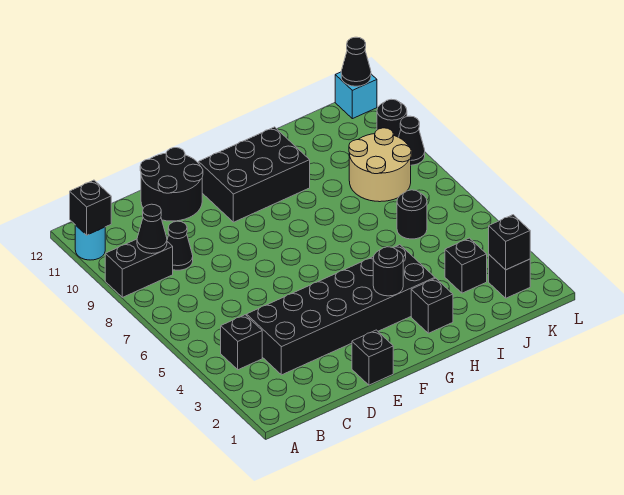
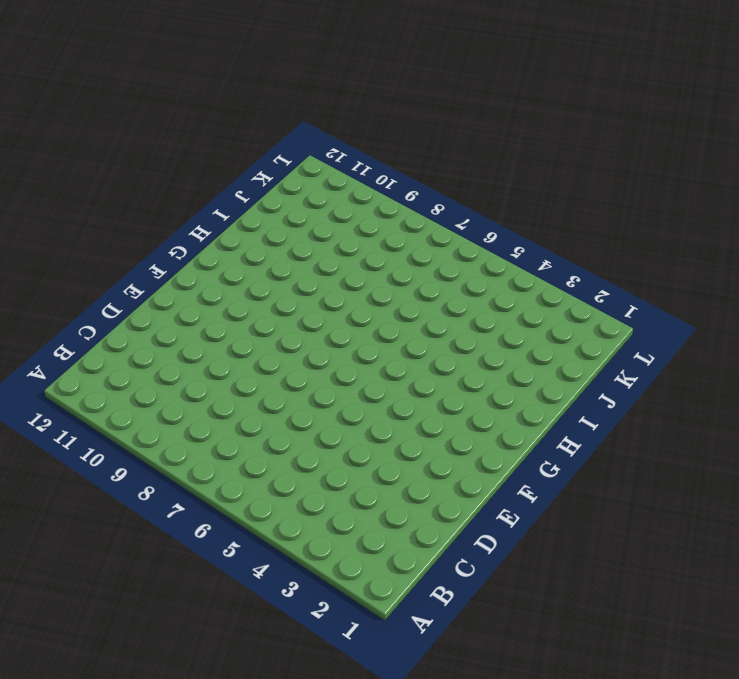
none -> black 1x2 brick [105,239,173,297]
none -> cyan 1x1 round brick [75,225,105,260]
none -> black 1x1 brick [221,315,262,370]

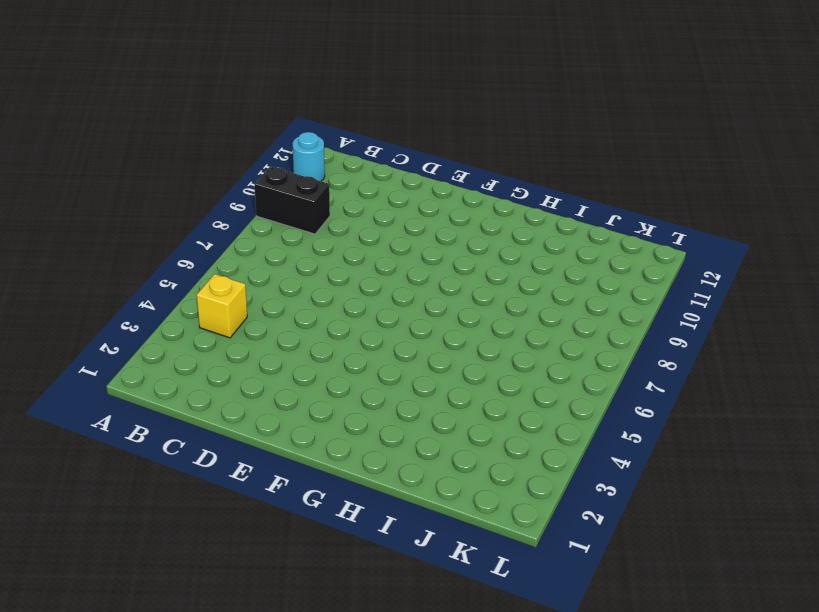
yellow 1x1 brick [197,274,247,338] -> black 1x1 brick [221,315,262,370]
none -> black 2x6 brick [247,245,435,375]
none -> black 1x1 cone [167,221,193,270]
none -> black 2x2 round brick [140,148,203,221]

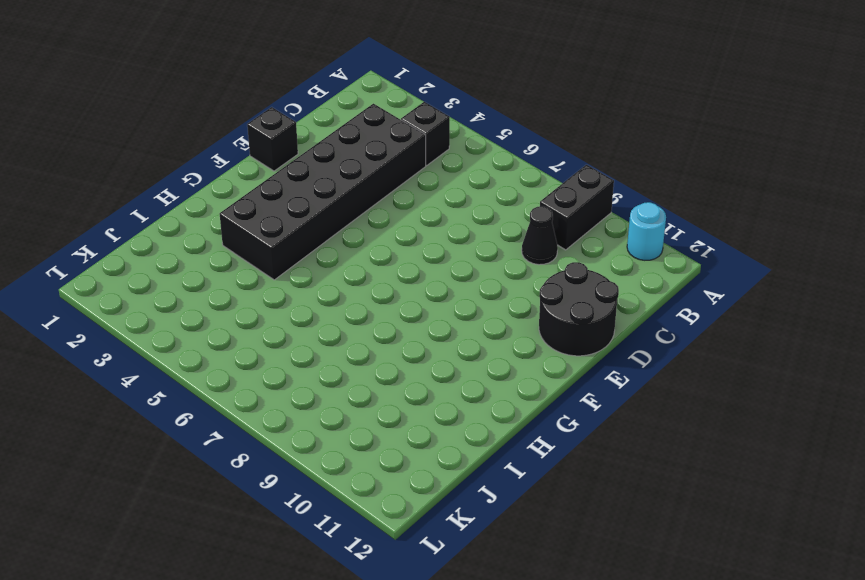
none -> black 2x3 brick [199,127,310,222]
none -> black 1x1 brick [411,278,453,333]
none -> black 1x1 brick [445,238,487,293]

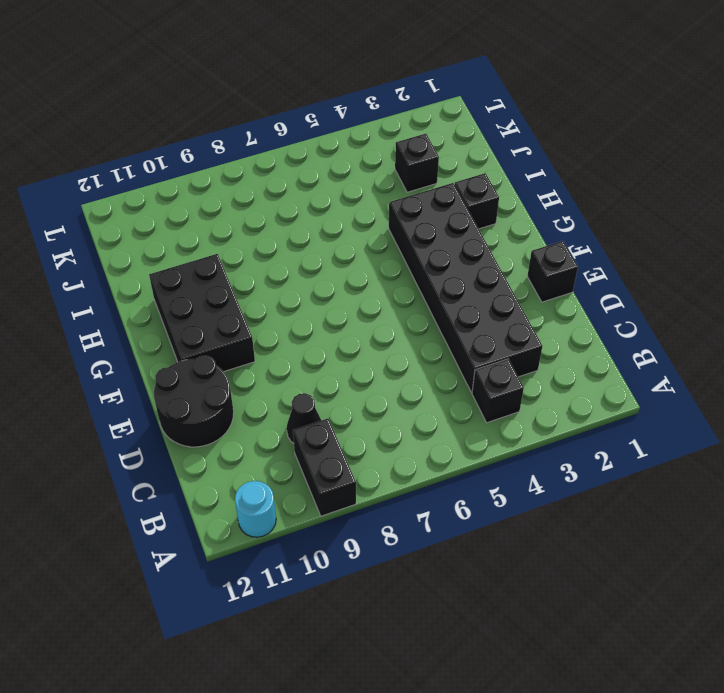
none -> black 1x1 round brick [397,190,427,239]
none -> tan 2x2 round brick [349,128,411,202]
none -> black 1x1 brick [489,255,530,298]

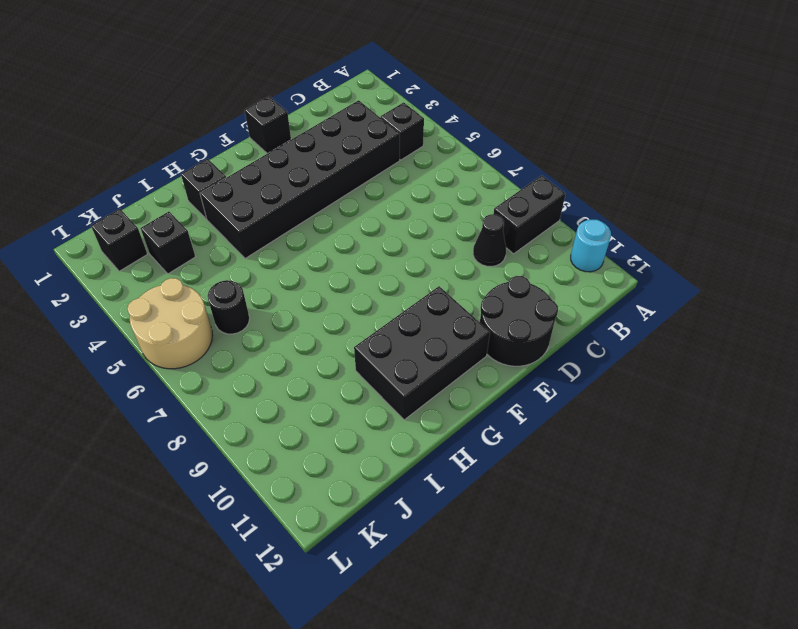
tan 2x2 round brick [127,278,212,369] -> tan 2x2 round brick moved to [349,128,411,202]
none -> black 1x1 cone [399,116,425,165]
none -> black 1x1 round brick [377,99,407,137]
none -> cyan 1x1 brick [335,72,377,119]

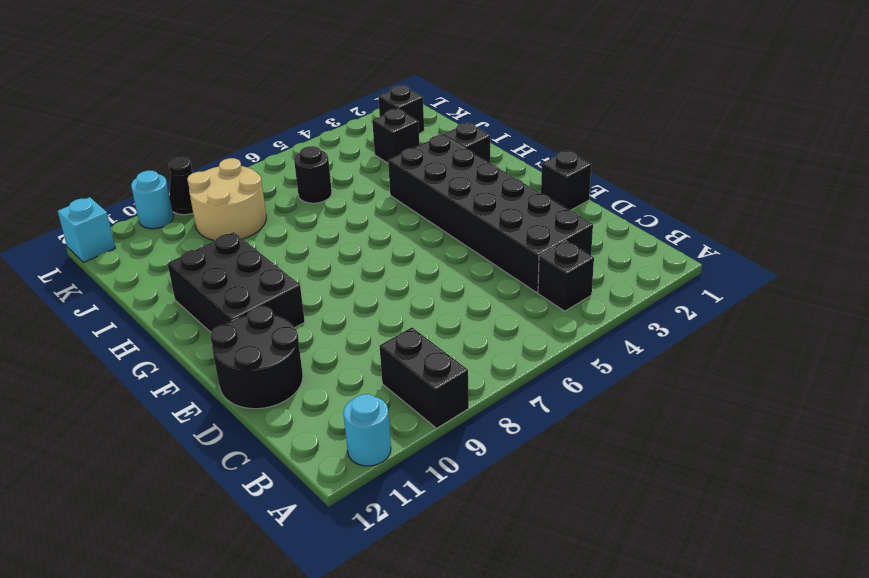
cyan 1x1 round brick [131,171,173,229] -> black 1x1 round brick [377,99,407,137]
none -> black 1x1 cone [167,221,193,270]
none -> black 1x1 brick [70,180,111,235]
none -> black 1x1 cone [137,204,167,254]

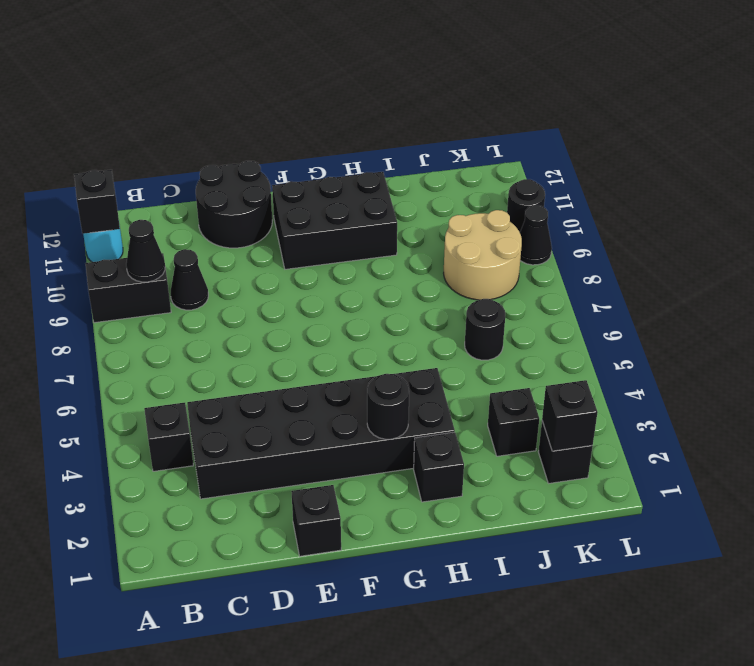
none -> cyan 1x1 brick [335,72,377,119]
none -> black 1x1 cone [341,37,371,86]

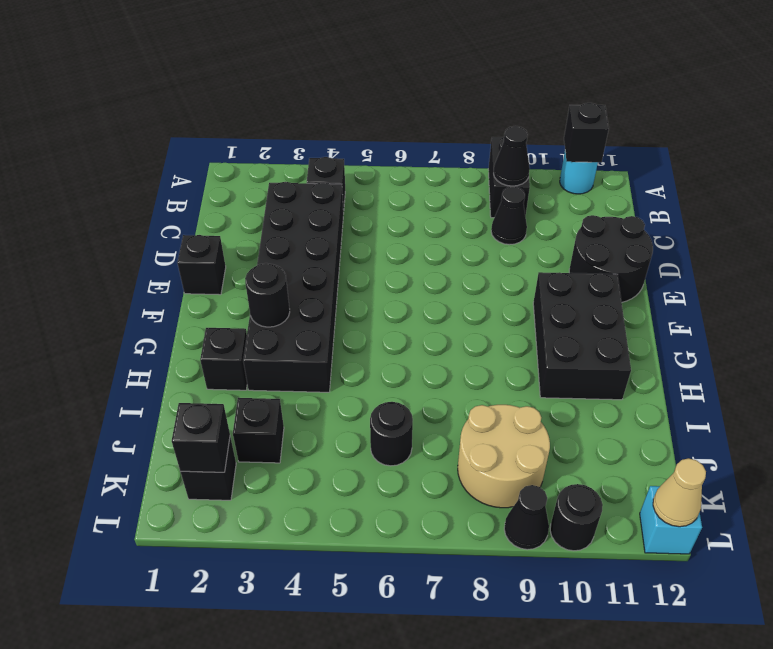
tan 1x1 cone [653,458,706,527] -> black 1x1 cone [341,37,371,86]

